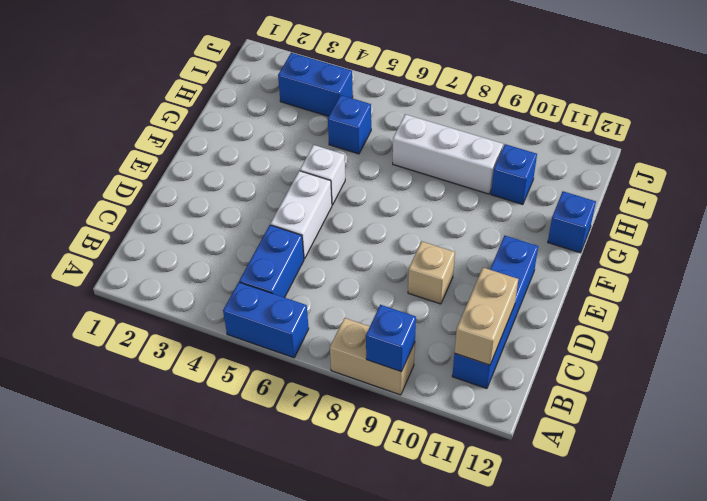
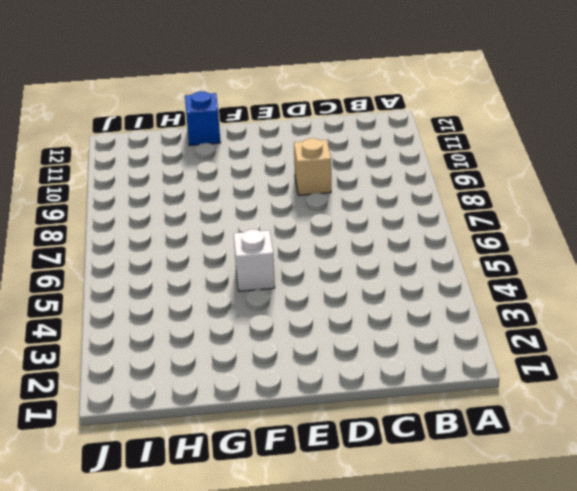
none -> blue 1x2 brick [223,282,309,358]
none -> tan 1x2 brick [330,318,415,395]
none -> blue 1x2 brick [239,225,304,298]

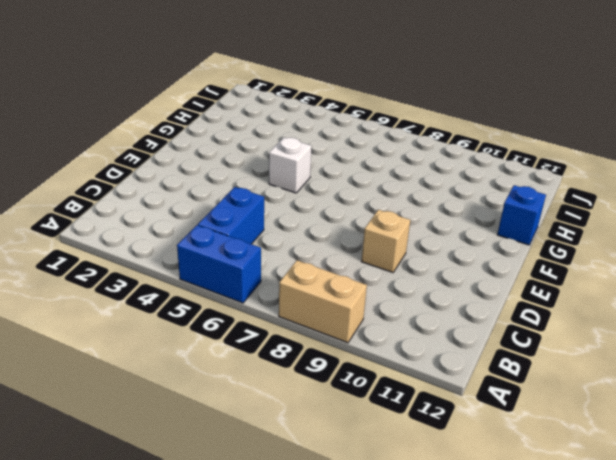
none -> blue 1x4 brick [452,236,538,389]
none -> white 1x2 brick [271,171,332,259]
none -> blue 1x1 brick [328,95,371,154]

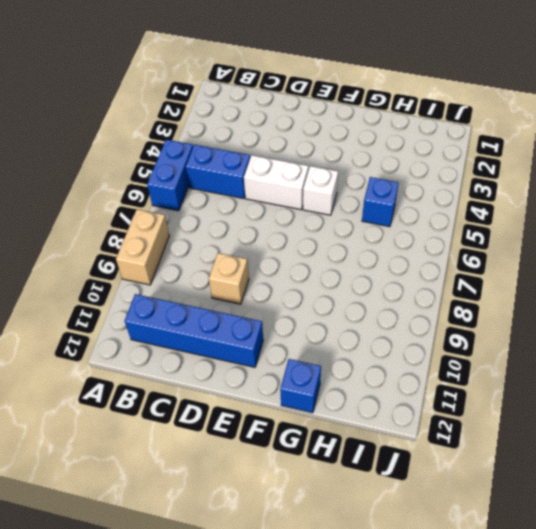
none -> white 1x3 brick [393,114,503,194]
none -> blue 1x1 brick [491,144,537,205]
none -> blue 1x2 brick [278,53,353,116]

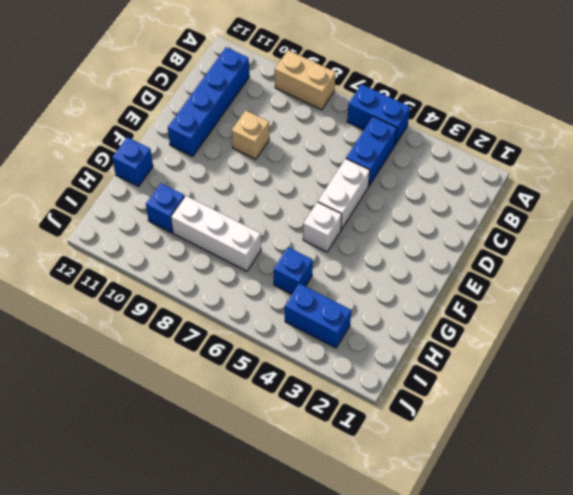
none -> blue 1x1 brick [366,305,416,372]
none -> tan 1x2 brick [455,268,518,365]

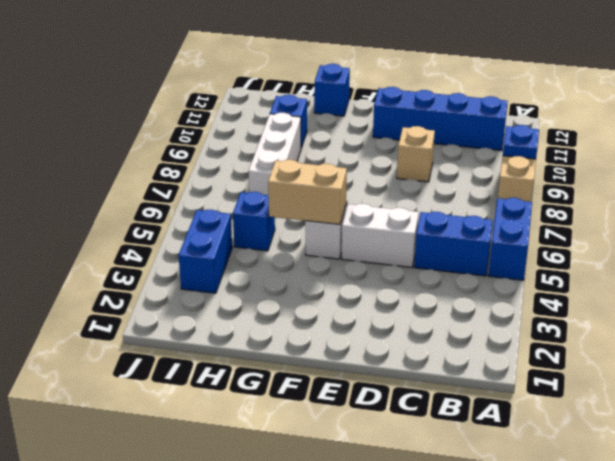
blue 1x1 plate [503,125,539,159] -> blue 1x1 brick [366,305,416,372]
tan 1x2 brick [268,160,347,225] -> tan 1x2 brick moved to [455,268,518,365]

